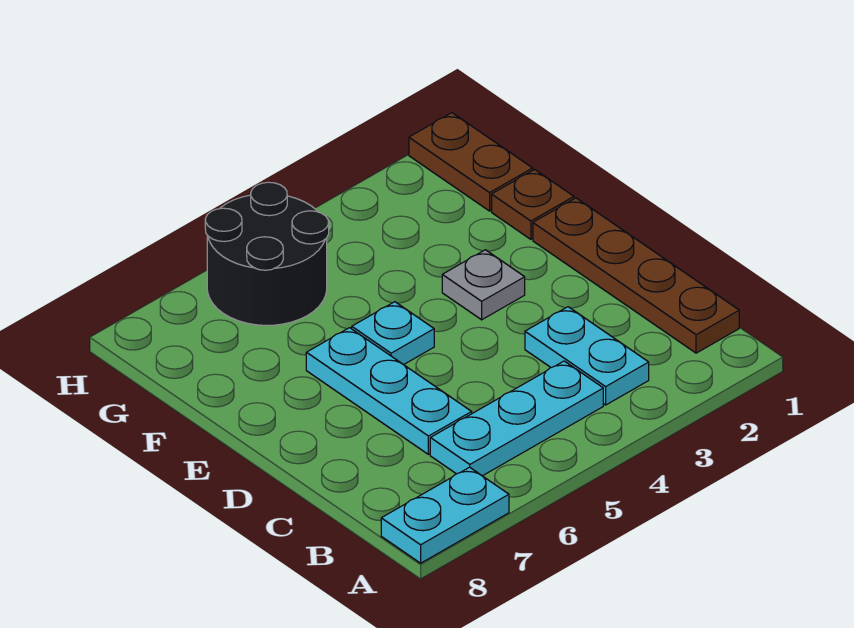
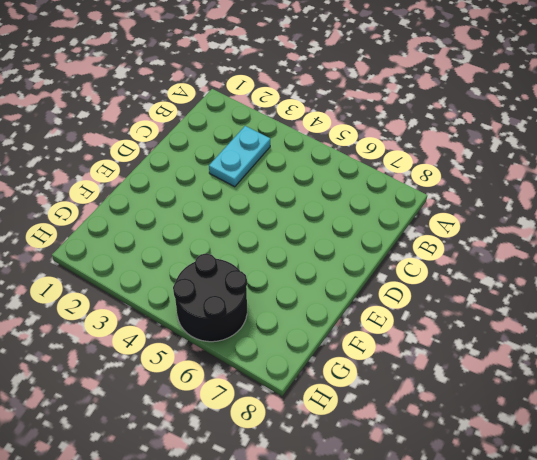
none -> cyan 1x2 plate [381,467,509,563]
none -> brown 1x4 plate [533,198,739,353]

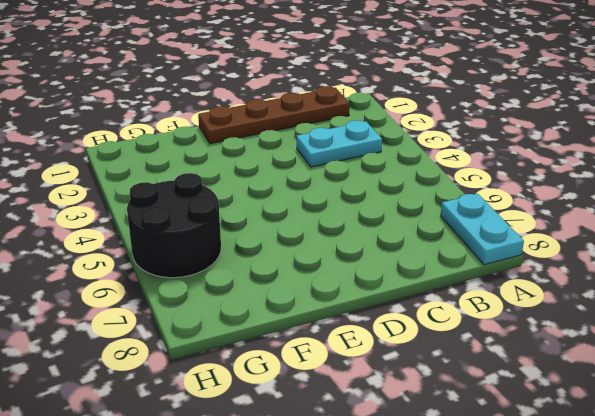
none -> cyan 1x3 plate [430,361,603,476]
none -> cyan 1x3 plate [306,328,472,454]

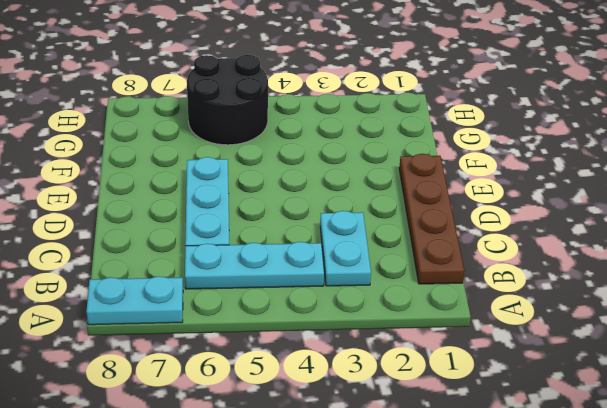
none -> grey 1x1 plate [442,250,525,320]
none -> cyan 1x1 plate [352,302,434,365]

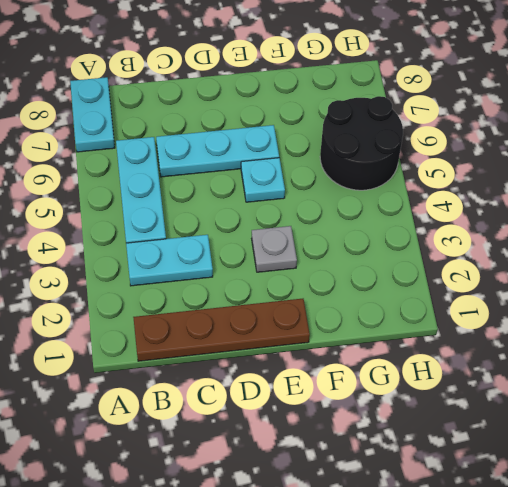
none -> brown 1x1 plate [492,170,574,239]
none -> brown 1x2 plate [409,113,533,211]

